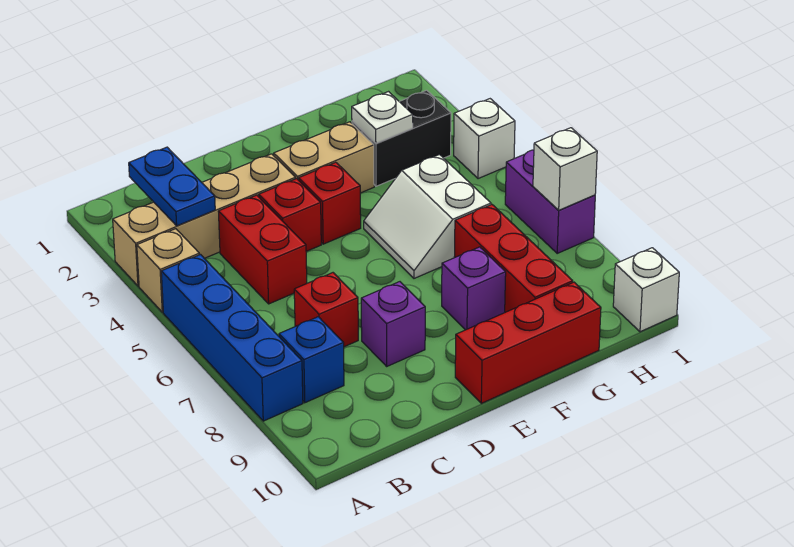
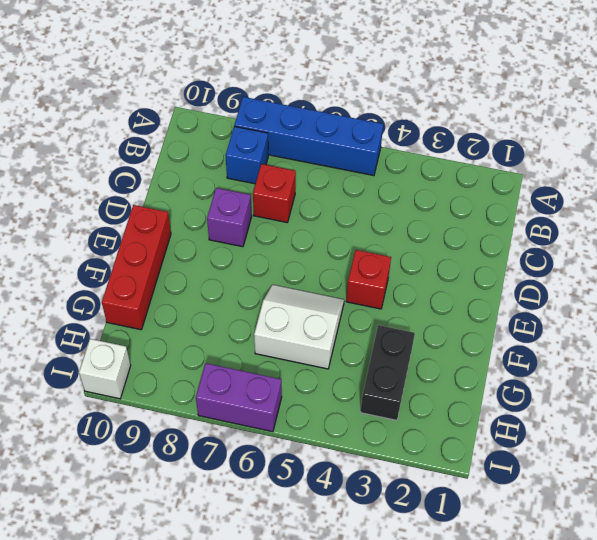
none -> tan 1x4 brick [113,154,295,286]
none -> tan 1x1 brick [137,229,199,312]
none -> red 1x2 brick [218,195,307,304]

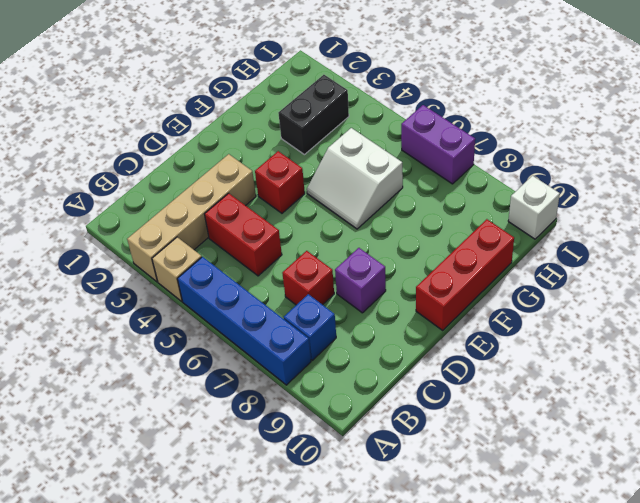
none -> red 1x1 brick [259,179,321,251]
none -> tan 1x2 brick [274,122,374,193]
none -> purple 1x1 brick [442,247,506,330]

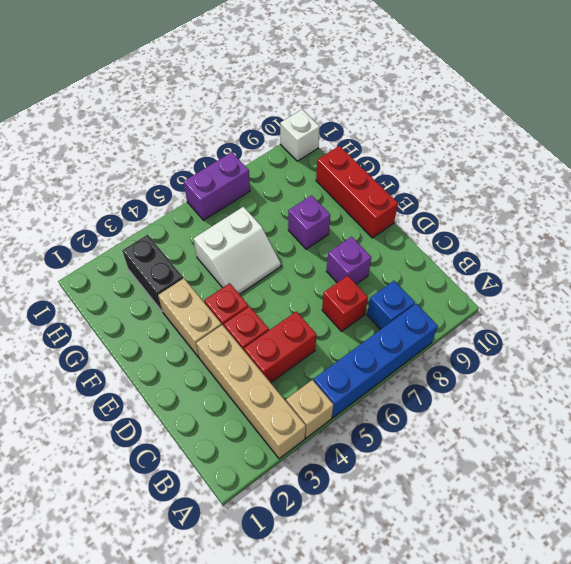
none -> red 1x3 brick [454,205,573,312]
none -> white 1x1 brick [454,99,515,179]
none -> blue 1x2 plate [129,147,215,226]

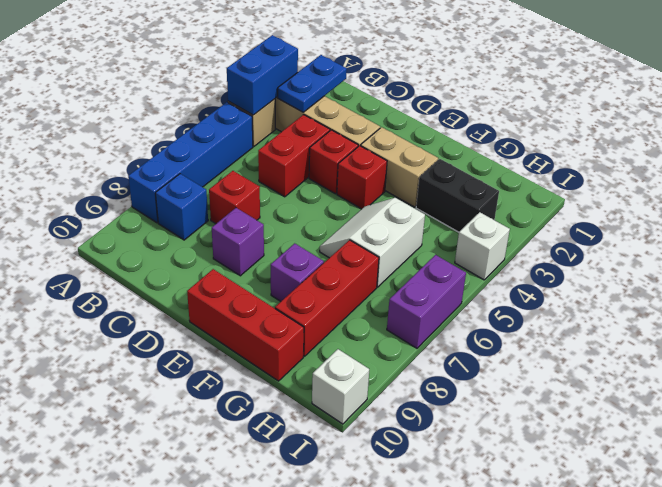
blue 1x2 brick [227,35,298,115] -> none
none -> white 1x1 plate [352,92,413,143]
none -> white 1x1 brick [533,128,597,210]

